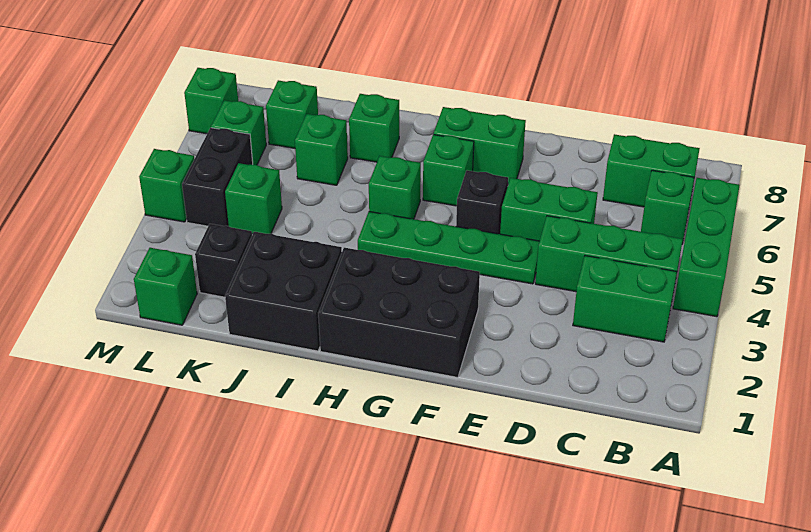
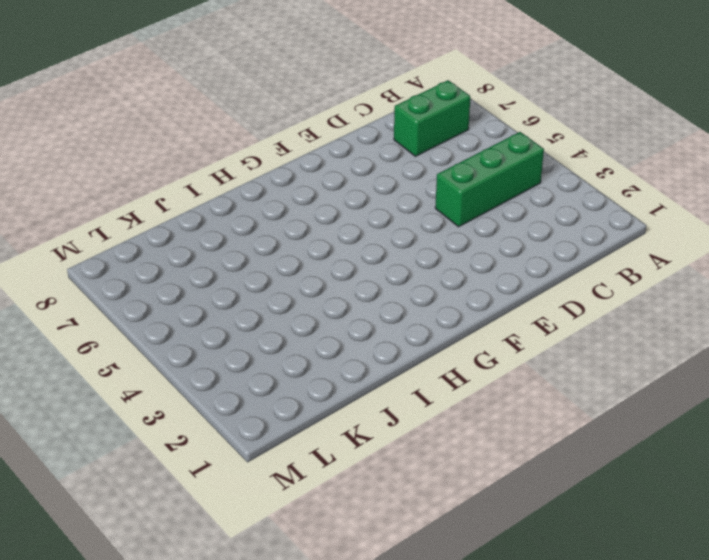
none -> green 1x3 brick [673,178,740,317]
none -> green 1x2 brick [573,256,677,342]
none -> green 1x1 brick [641,170,694,244]

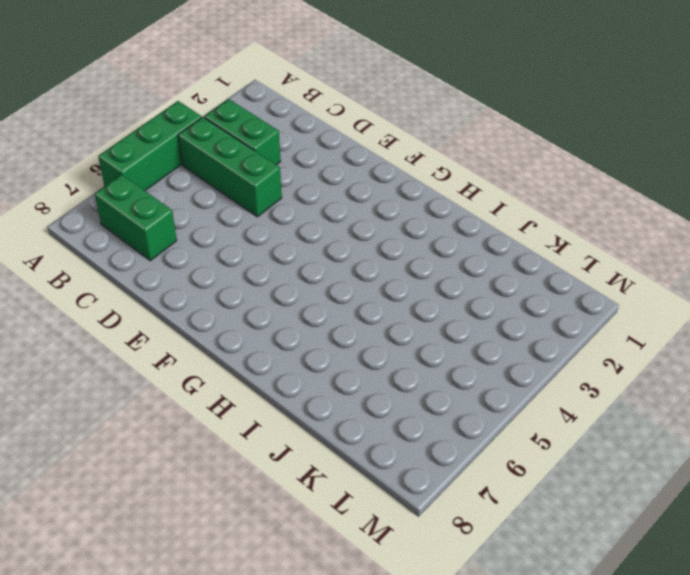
none -> green 1x1 brick [641,170,694,244]
none -> green 1x2 brick [500,178,598,241]
none -> green 1x4 plate [358,212,540,284]

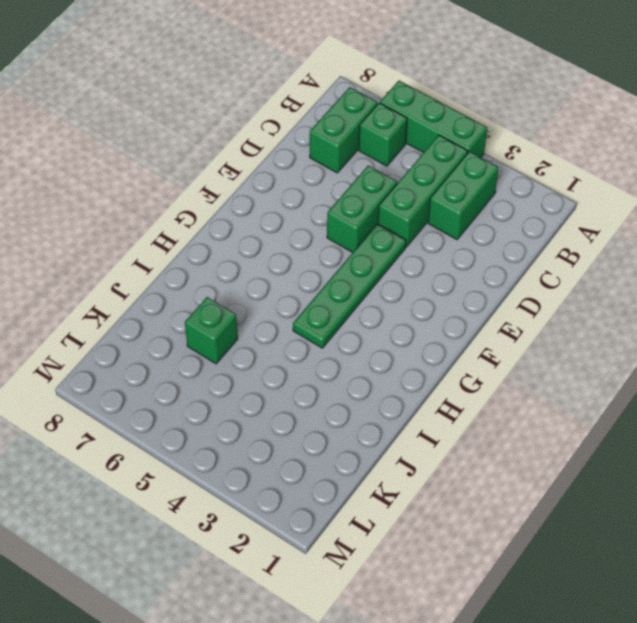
none -> black 2x3 brick [318,248,480,377]
none -> black 1x1 brick [456,170,508,234]
none -> green 1x2 brick [434,107,526,184]

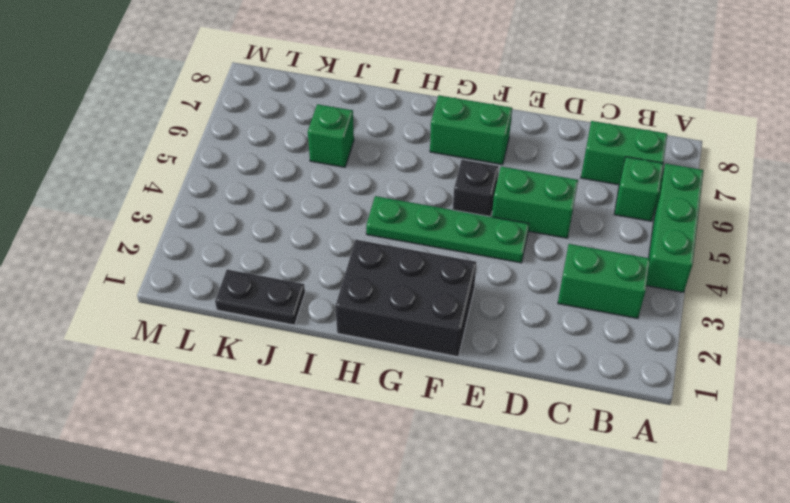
black 1x2 plate [215,270,305,325] -> black 2x2 brick [225,232,342,351]
none -> green 1x3 brick [535,216,683,292]
none -> green 1x1 brick [423,134,474,206]
none -> green 1x1 brick [369,156,421,219]

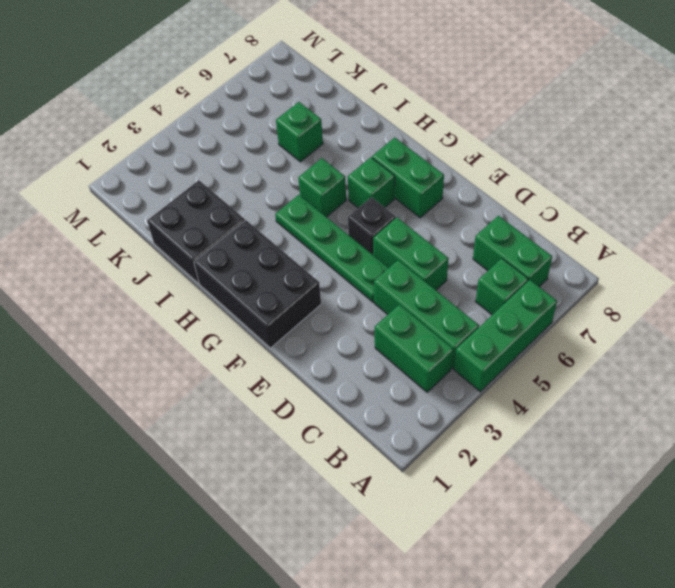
none -> green 1x1 brick [349,94,399,162]
none -> black 1x1 brick [195,224,252,297]
none -> green 1x1 brick [225,163,282,234]

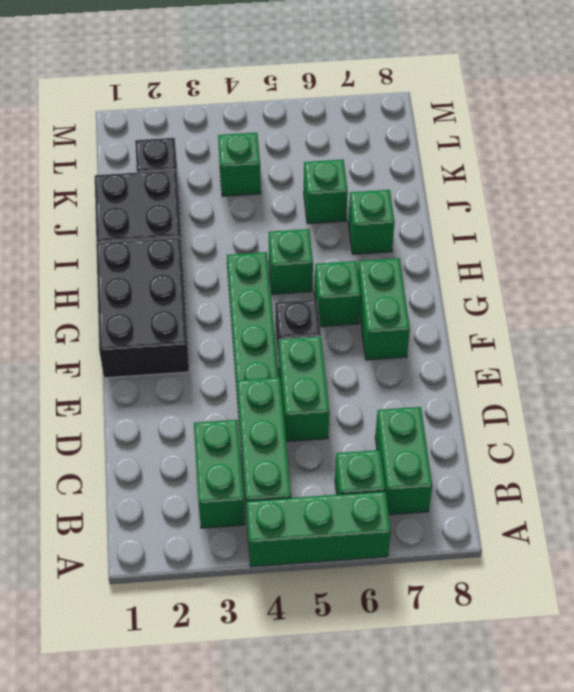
none -> green 1x1 brick [266,80,318,148]
none -> green 1x1 brick [134,248,197,325]
none -> black 1x2 brick [182,128,253,226]

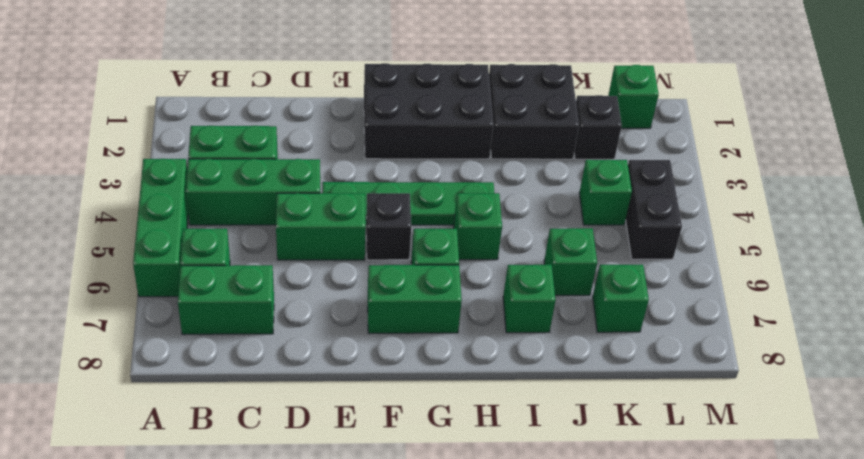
none -> green 1x1 brick [211,100,266,165]
none -> green 1x1 brick [139,149,194,222]
none -> green 1x1 brick [184,68,238,134]

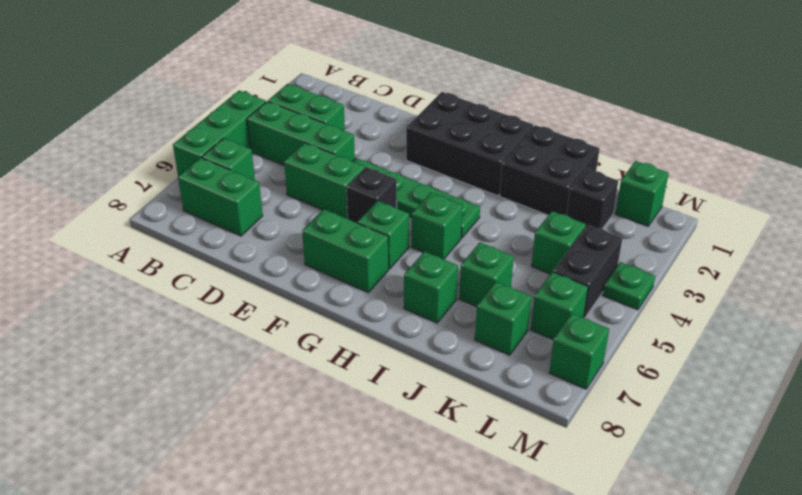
green 1x1 plate [603,262,655,310] -> green 1x1 brick [139,149,194,222]

